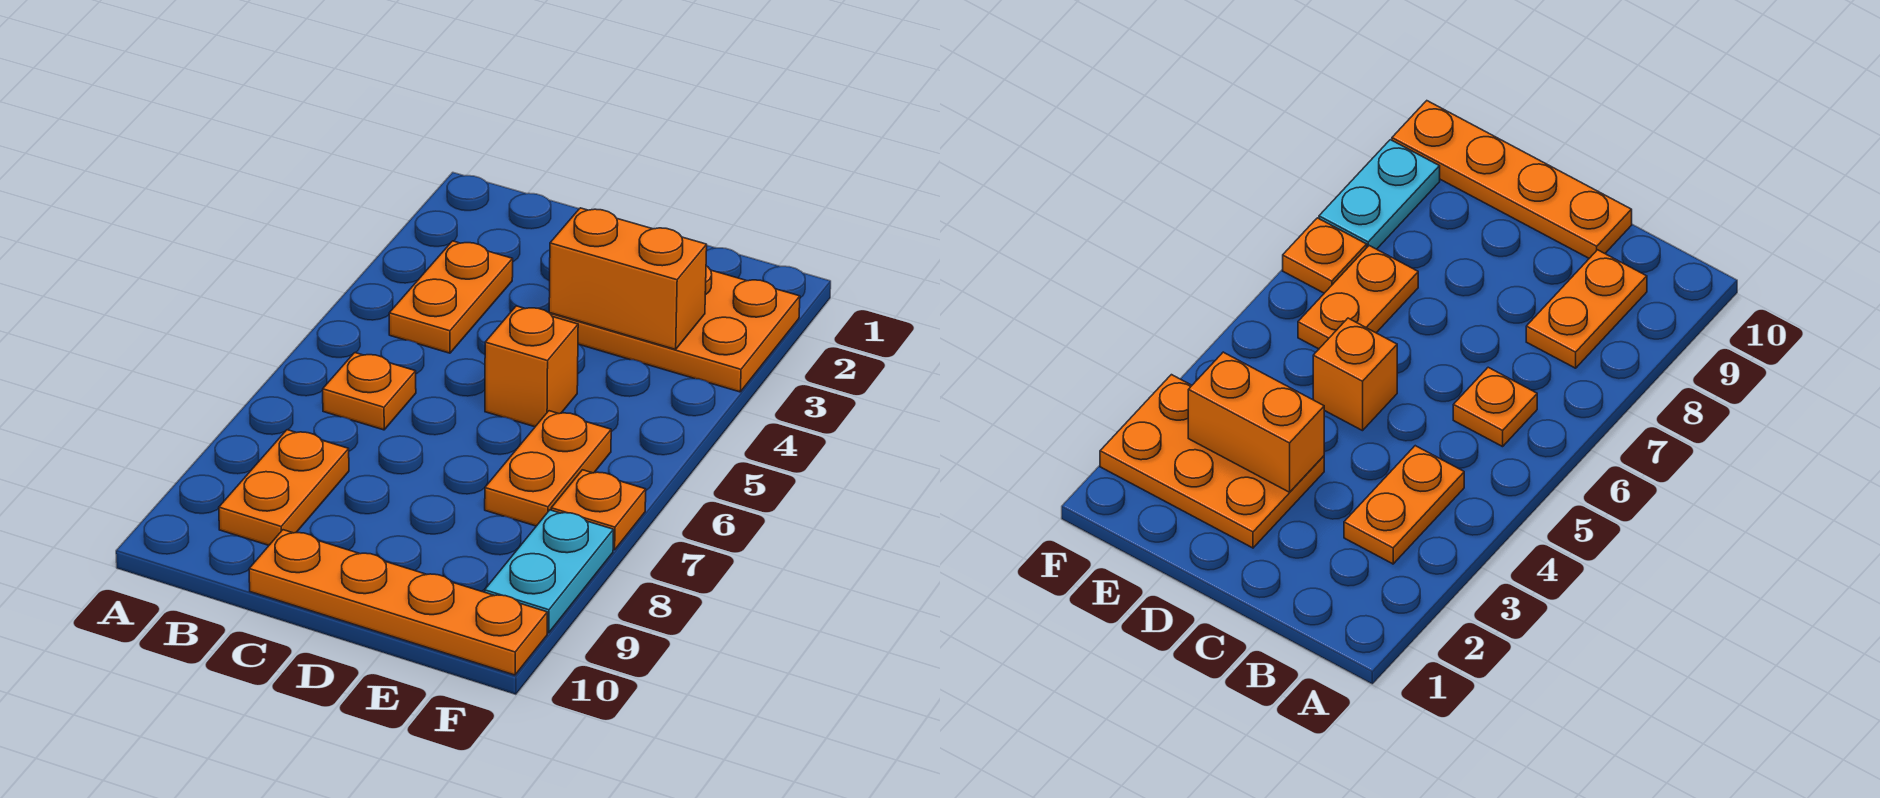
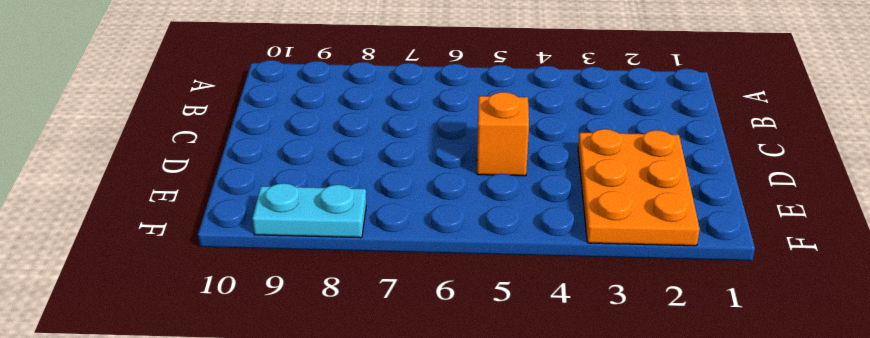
none -> orange 1x2 plate [389,241,513,353]
none -> orange 1x1 plate [323,353,416,430]

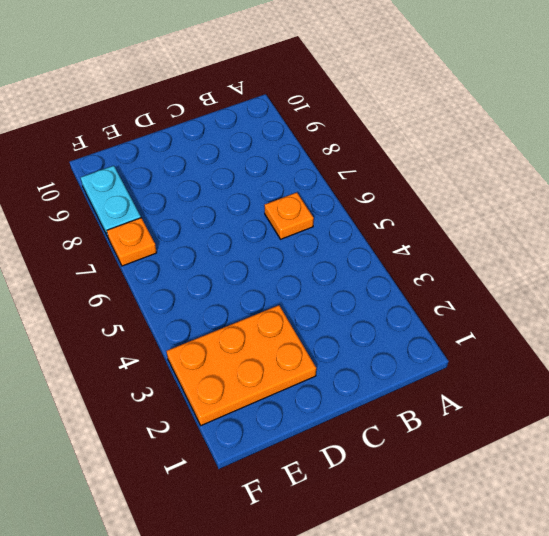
none -> orange 1x2 plate [389,241,513,353]
none -> orange 1x2 plate [219,430,349,545]

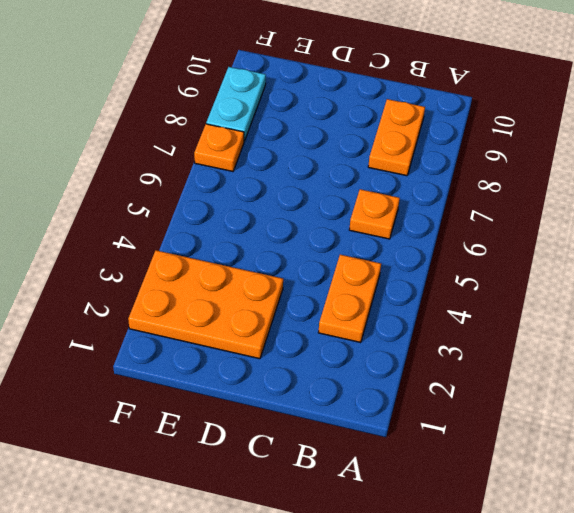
none -> orange 1x4 plate [249,530,547,675]
none -> orange 1x1 brick [485,306,578,427]

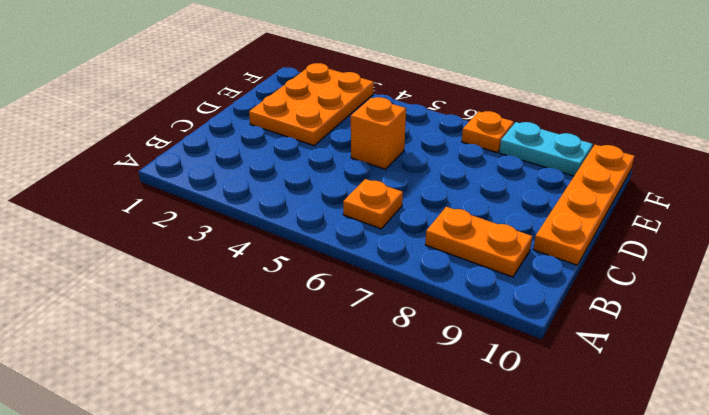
none -> orange 1x2 plate [389,241,513,353]
none -> orange 1x2 plate [485,411,611,526]

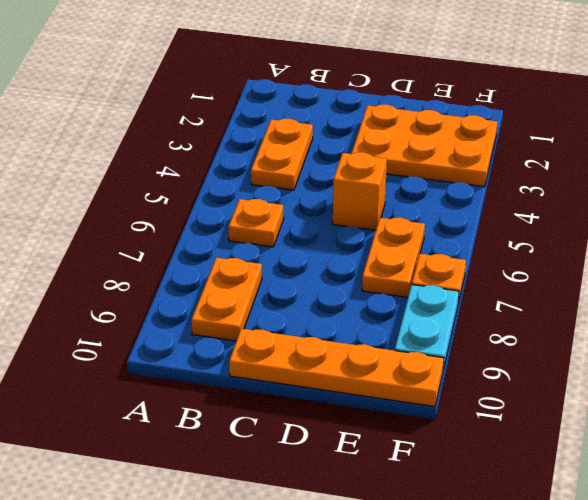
none -> orange 1x2 brick [549,208,707,349]

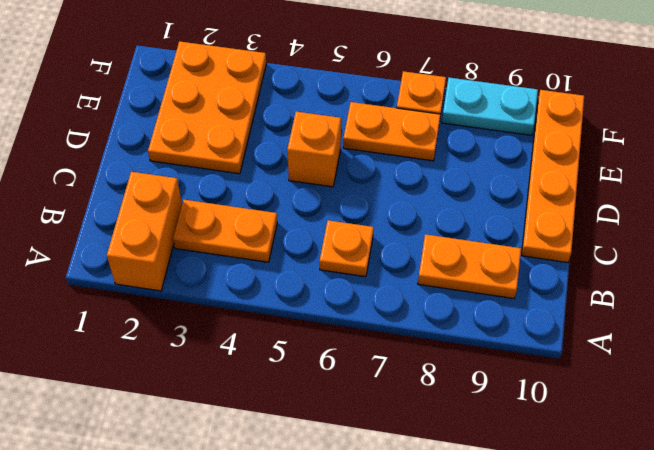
orange 1x2 brick [107,172,182,291] -> orange 1x2 brick moved to [549,208,707,349]

